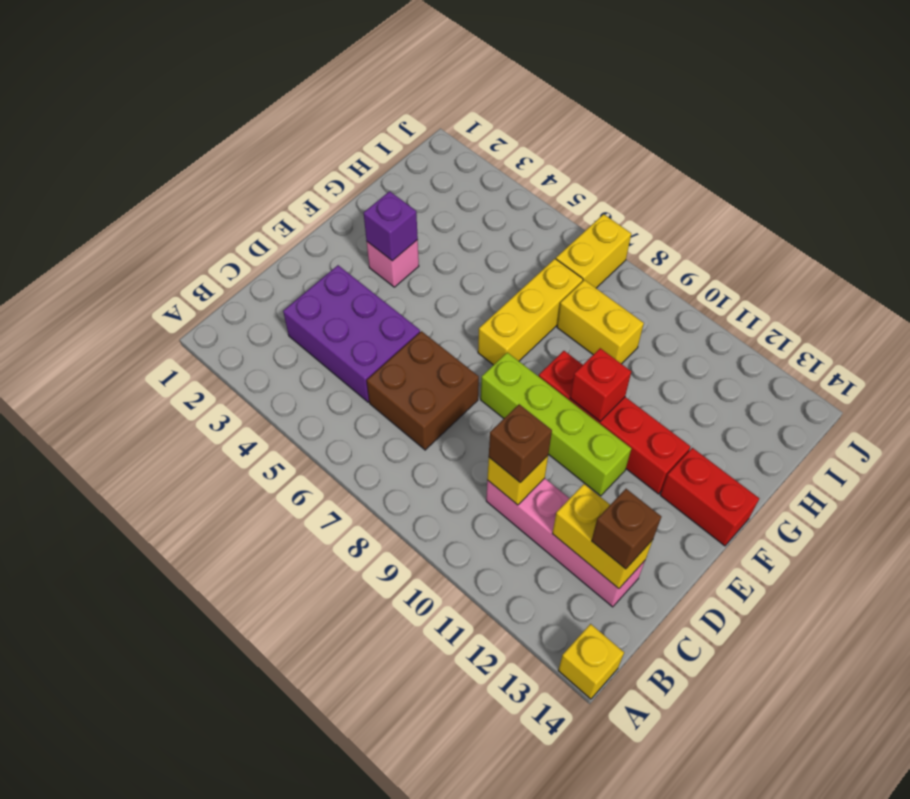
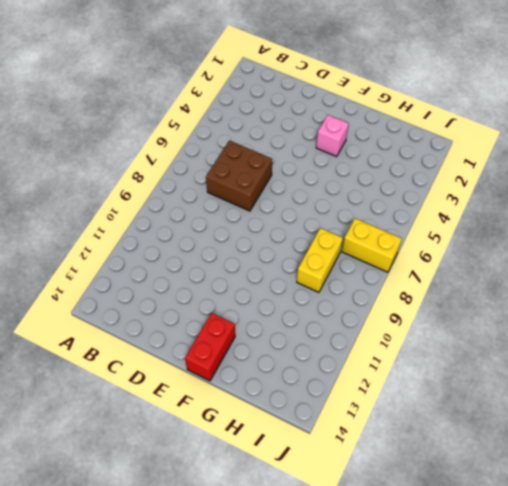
none -> yellow 1x1 brick [558,624,624,699]
none -> purple 2x3 brick [283,265,420,402]
none -> pink 1x4 brick [486,478,645,607]

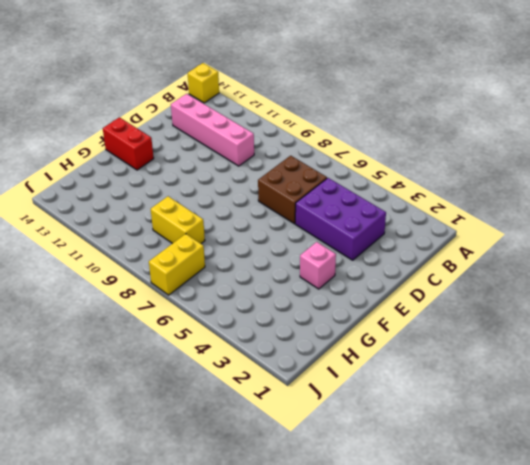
none -> lime 1x4 brick [481,352,631,496]
none -> yellow 1x3 brick [478,259,583,365]
none -> red 1x4 brick [539,351,691,494]

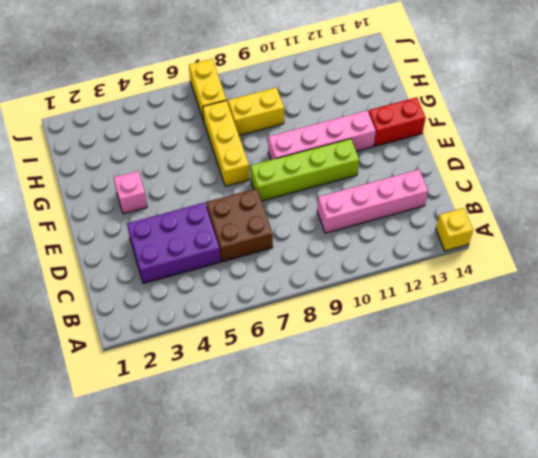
pink 1x4 brick [268,110,376,160] -> red 1x4 brick [539,351,691,494]
none -> yellow 1x1 brick [487,456,548,505]
none -> yellow 1x2 brick [552,484,653,589]
none -> purple 1x1 brick [364,191,418,261]

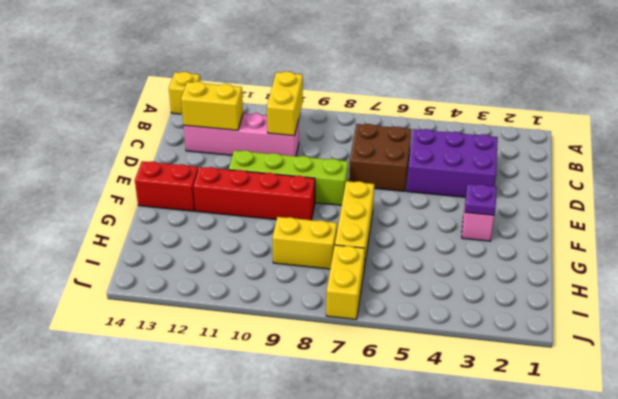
yellow 1x2 brick [267,72,303,136] -> yellow 1x1 brick [487,456,548,505]
purple 1x1 plate [465,184,497,215] -> purple 1x1 brick [364,191,418,261]
none -> red 1x1 brick [570,348,631,421]
none -> brown 1x1 brick [489,404,552,482]
none -> brown 1x1 brick [592,489,661,569]

